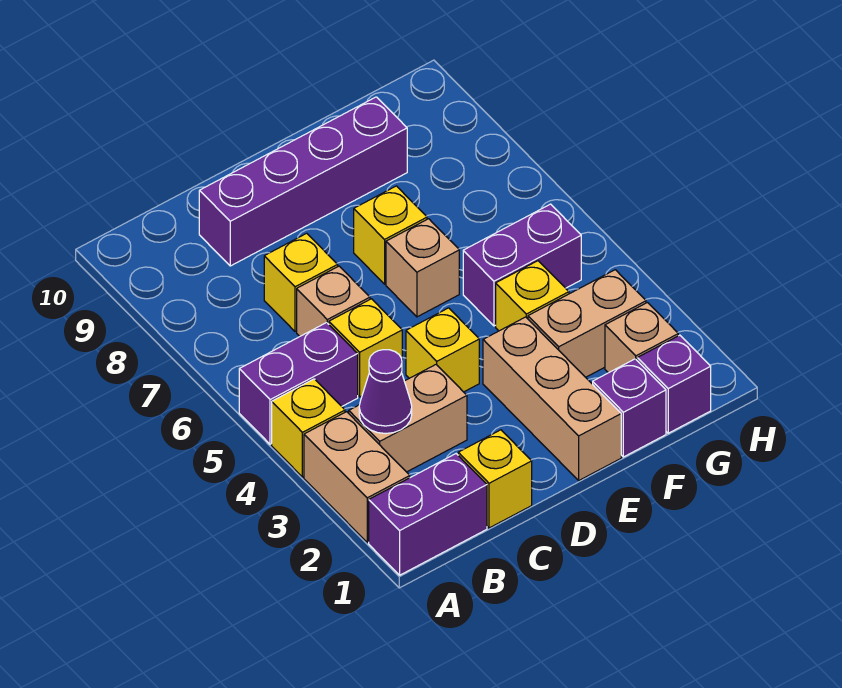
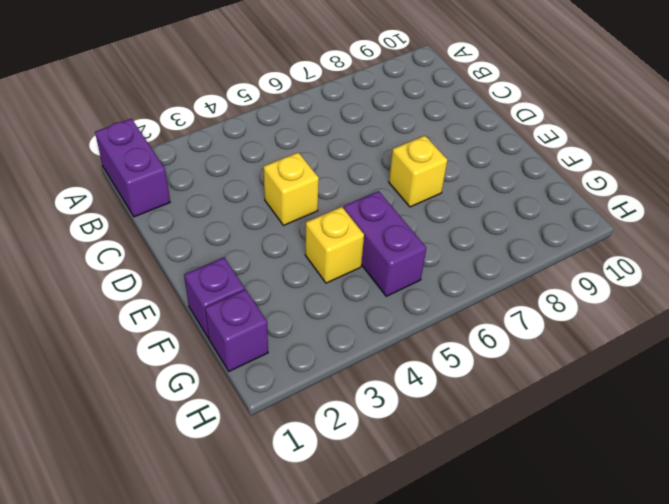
none -> tan 1x2 brick [304,412,410,542]
none -> yellow 1x1 brick [272,379,345,477]
none -> purple 1x2 brick [239,323,358,444]

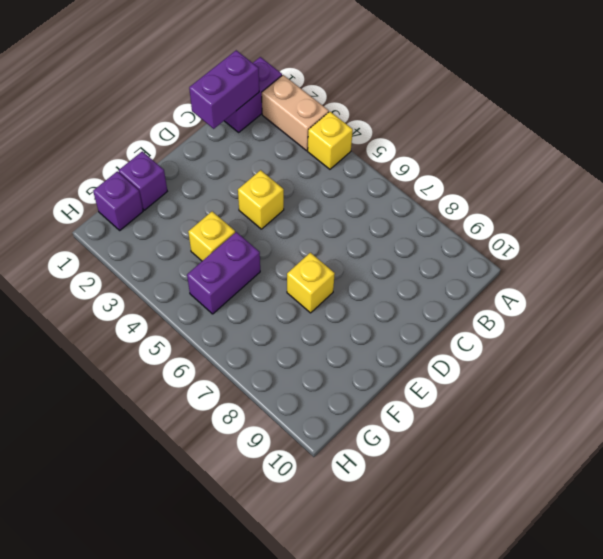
purple 1x2 brick [189,50,259,129] -> purple 1x2 brick moved to [239,323,358,444]
none -> tan 1x2 brick [349,365,467,472]
none -> yellow 1x1 brick [458,430,532,528]
none -> yellow 1x1 brick [329,299,402,397]

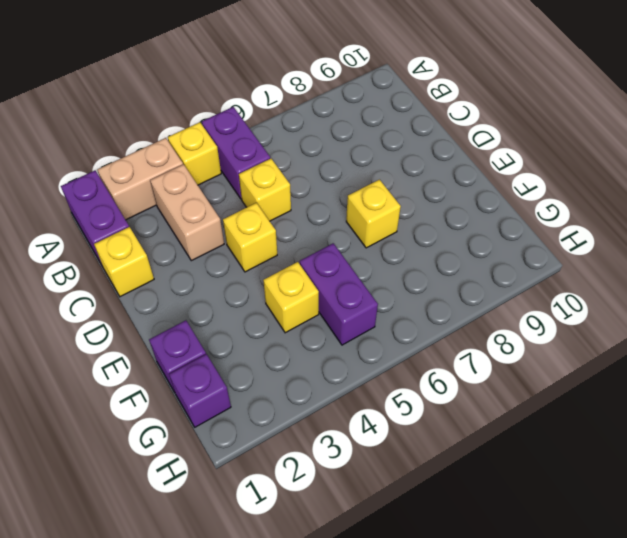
none -> tan 1x1 brick [297,266,370,336]
none -> yellow 1x1 brick [264,233,338,331]
none -> purple 1x4 brick [199,97,407,266]

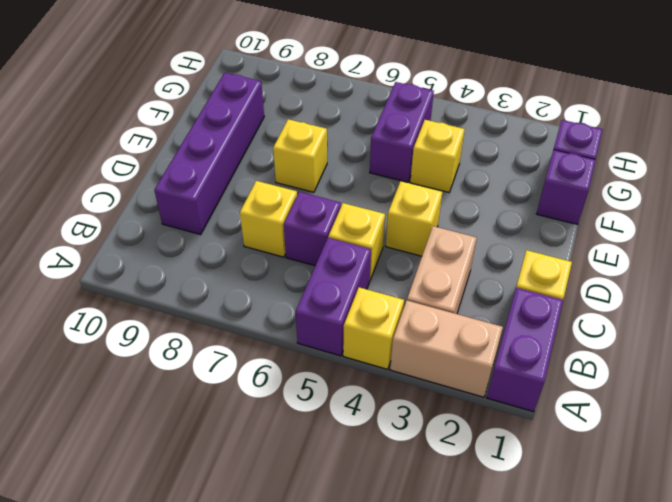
purple 1x1 brick [284,192,341,266] -> tan 1x1 brick [297,266,370,336]
none -> tan 1x3 brick [483,317,621,480]
none -> tan 1x1 brick [386,219,459,317]
none -> tan 1x2 brick [528,270,646,377]

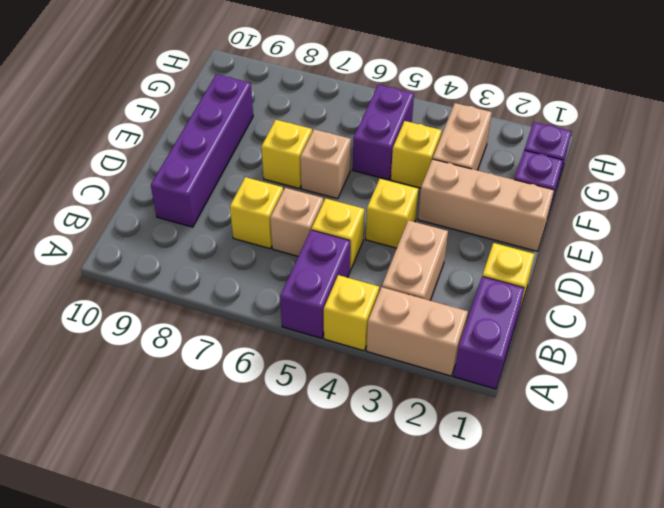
none -> tan 1x1 brick [605,303,678,373]
none -> purple 1x1 cone [359,350,412,433]

